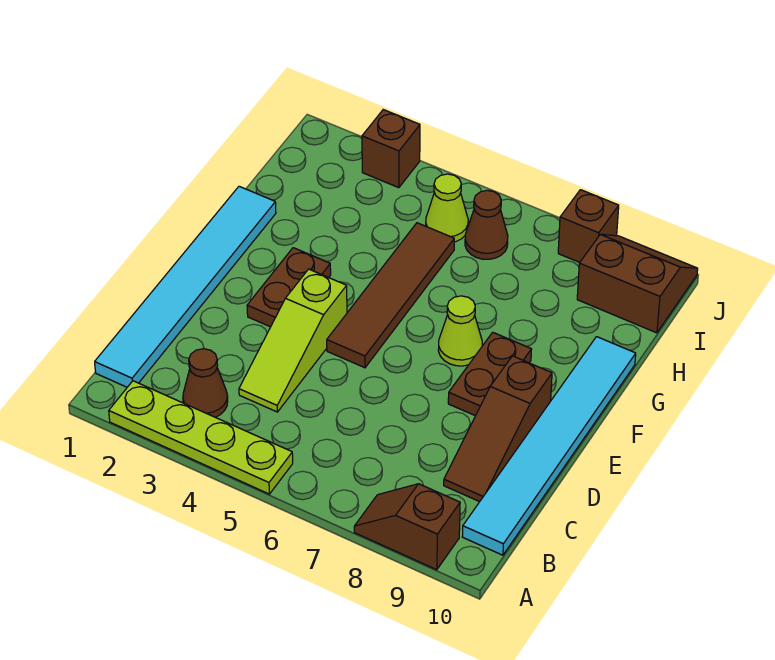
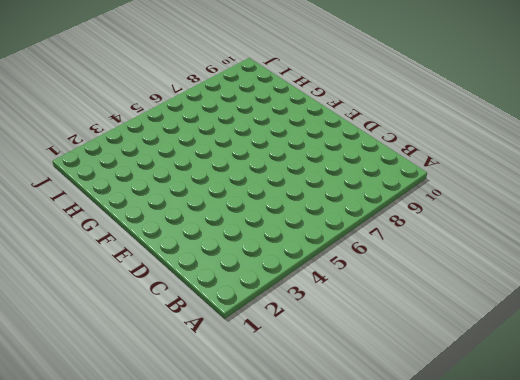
none -> lime 1x4 plate [109,381,293,494]
none -> brown 1x2 slope [354,484,460,570]
none -> cyan 1x6 tile [95,186,276,387]

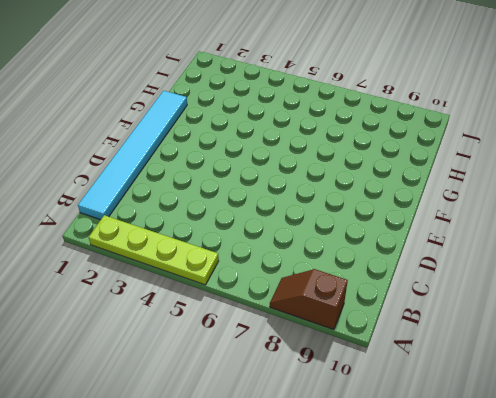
none -> brown 1x1 cone [183,349,228,417]
none -> cyan 1x6 tile [462,337,636,555]
none -> lime 1x3 slope [239,269,347,412]

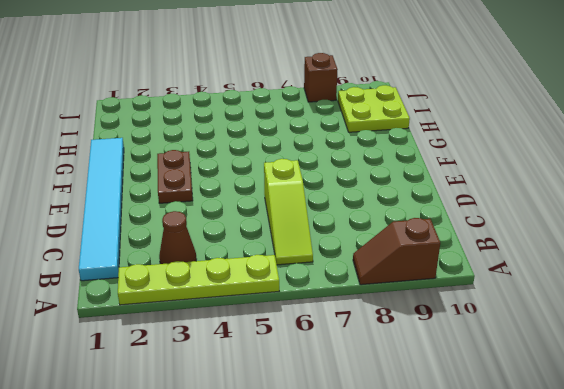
lime 1x3 slope [264,159,313,265] -> lime 1x3 slope moved to [239,269,347,412]
lime 2x2 plate [338,85,410,132] -> brown 2x2 slope [577,234,698,333]
none -> cyan 1x6 tile [462,337,636,555]
none -> brown 1x3 slope [444,356,552,502]
none -> brown 1x4 tile [327,223,454,368]

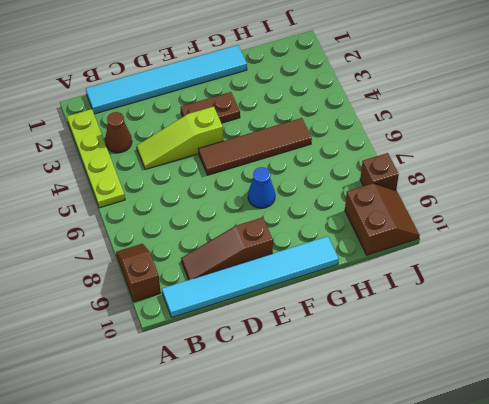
blue 1x1 cone [248,167,275,208] -> lime 1x1 cone [438,296,482,366]
none -> brown 1x2 plate [448,332,532,416]
none -> lime 1x1 cone [426,174,468,242]
none -> brown 1x1 cone [465,190,508,259]

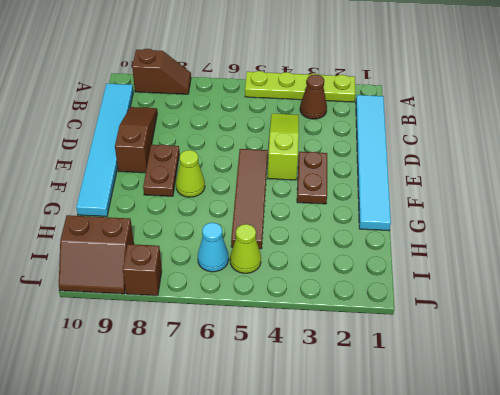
cyan 1x1 cone [198,223,229,272] -> brown 1x1 cone [465,190,508,259]
none -> brown 1x1 brick [362,110,420,188]

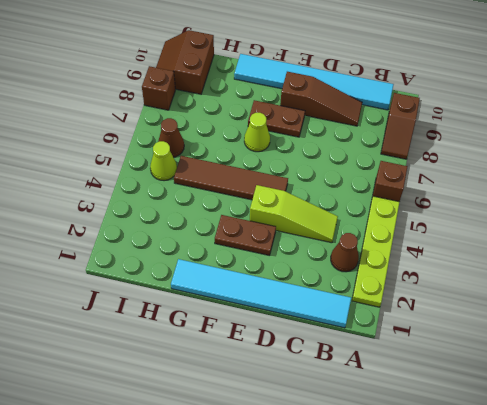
brown 1x1 brick [372,161,408,202] -> brown 1x1 brick moved to [362,110,420,188]

